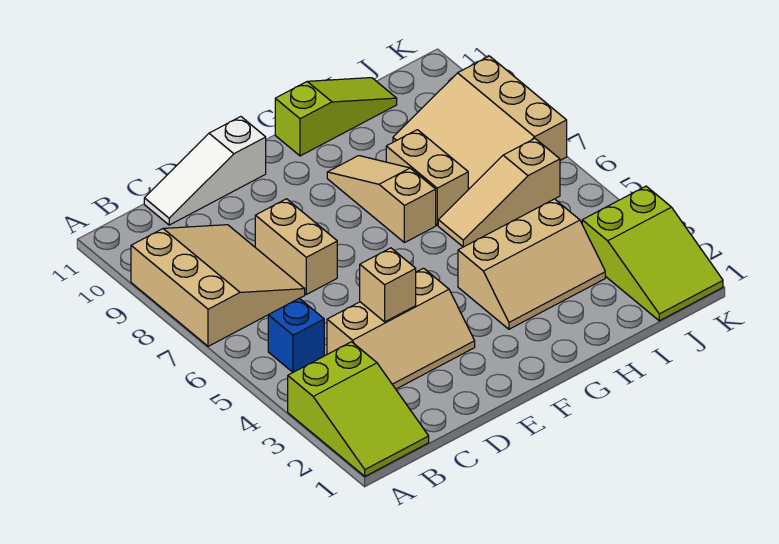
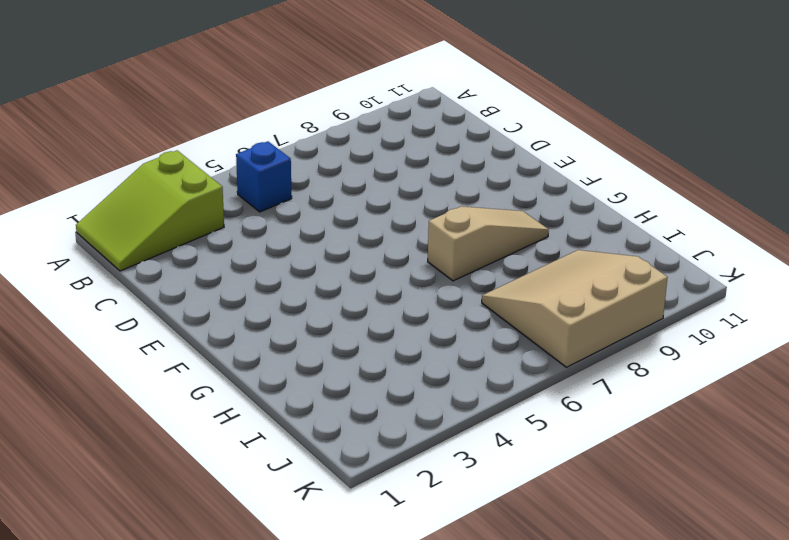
none -> tan 3x3 slope [131,225,305,346]
none -> tan 2x3 slope [327,268,475,389]
none -> white 1x3 slope [144,117,266,225]

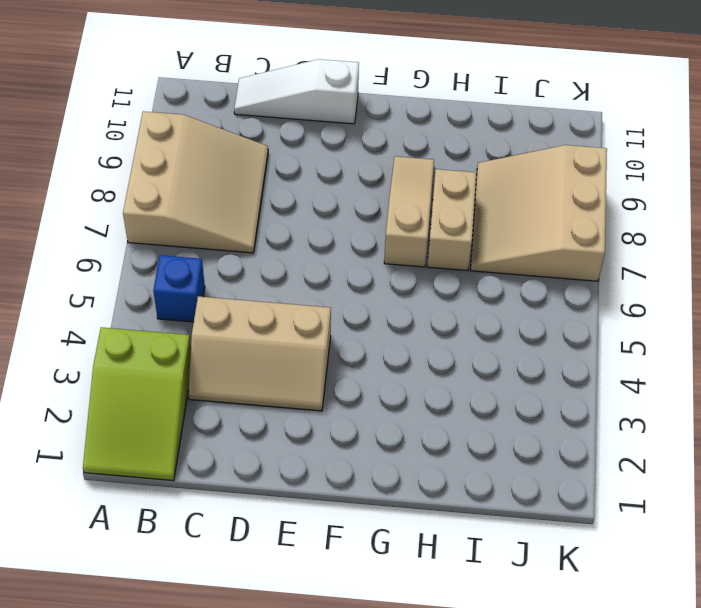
none -> tan 1x2 brick [255,199,337,294]
none -> tan 2x3 slope [458,199,605,329]
none -> lime 1x3 slope [275,78,397,156]

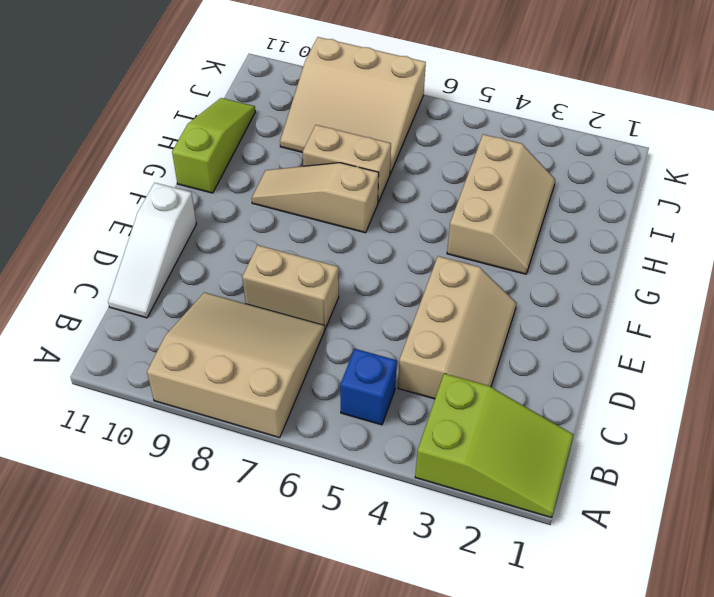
none -> tan 1x3 slope [438,139,560,247]
none -> lime 2x3 slope [582,186,723,321]
none -> tan 1x1 brick [360,248,416,322]

